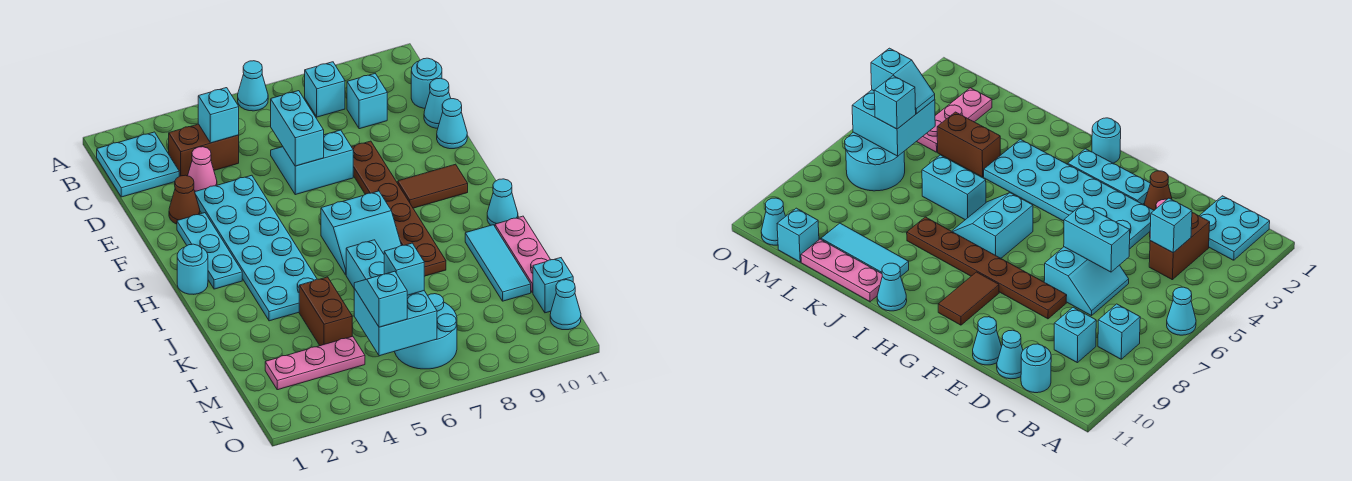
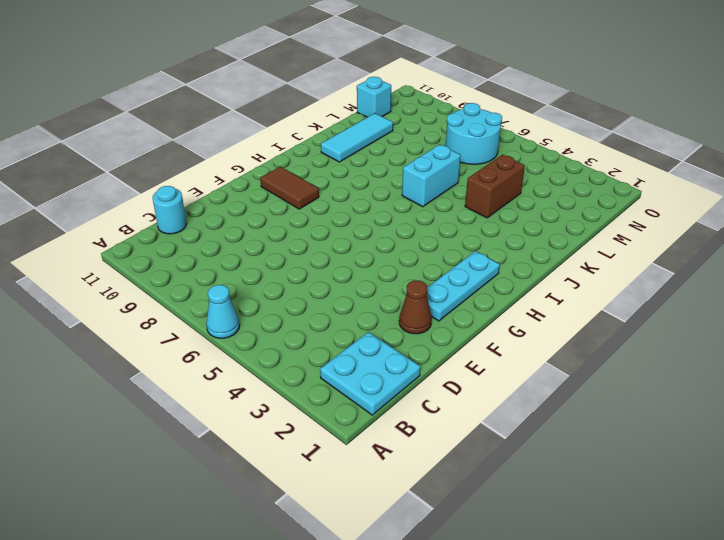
none -> cyan 1x1 brick [305,62,345,117]
none -> brown 1x2 brick [169,124,239,176]
none -> cyan 1x1 brick [347,74,387,129]
none -> pink 1x1 cone [188,147,217,191]

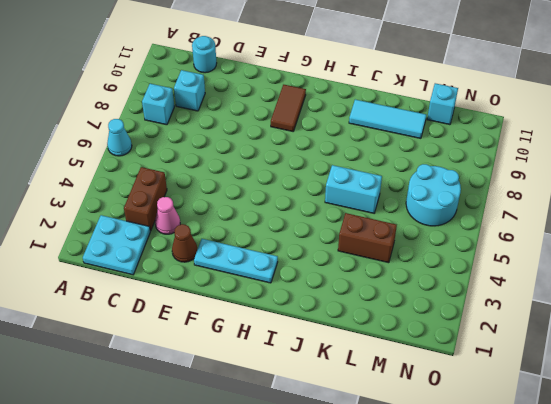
none -> cyan 2x2 slope [271,130,353,195]
none -> cyan 1x1 cone [424,78,451,128]
none -> cyan 2x6 plate [195,175,317,321]
none -> brown 1x6 plate [352,141,446,276]

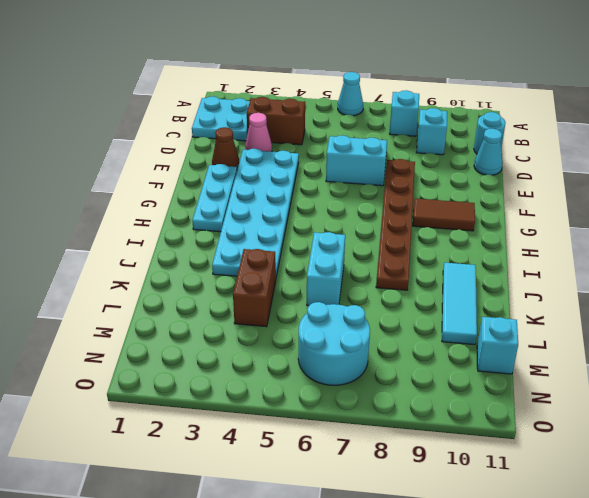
none -> cyan 1x1 cone [437,99,467,149]
none -> cyan 1x1 round brick [177,244,208,294]
none -> cyan 2x2 slope [321,191,401,275]
none -> cyan 1x1 cone [487,179,518,226]

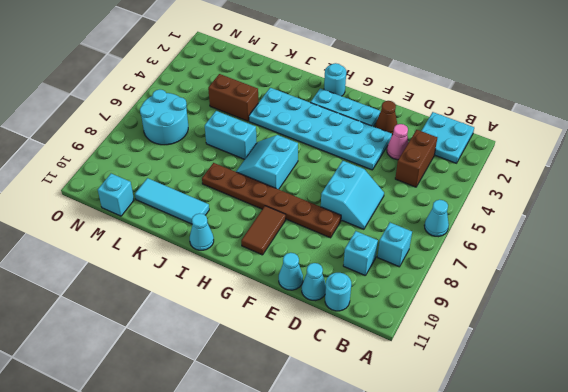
none -> pink 1x3 plate [495,216,551,293]
none -> pink 1x3 plate [265,336,365,390]
none -> cyan 1x1 cone [550,280,581,330]
none -> cyan 1x1 brick [198,88,239,143]

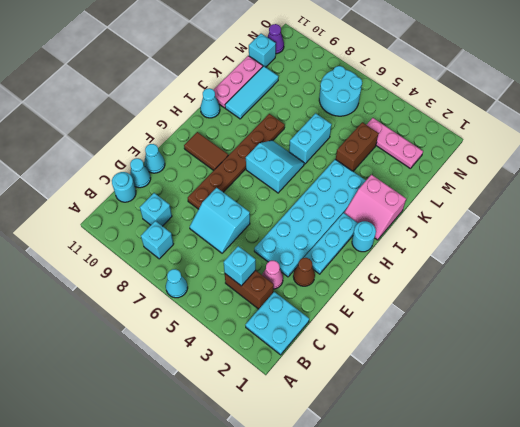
pink 2x2 slope [344,175,406,240] -> none
purple 1x1 cone [267,24,284,54] -> cyan 1x1 cone [550,280,581,330]
none -> cyan 1x2 brick [271,91,324,166]
none -> cyan 2x2 brick [354,289,437,356]
none -> cyan 1x2 slope [354,271,407,327]
none -> cyan 1x1 brick [384,243,424,295]

